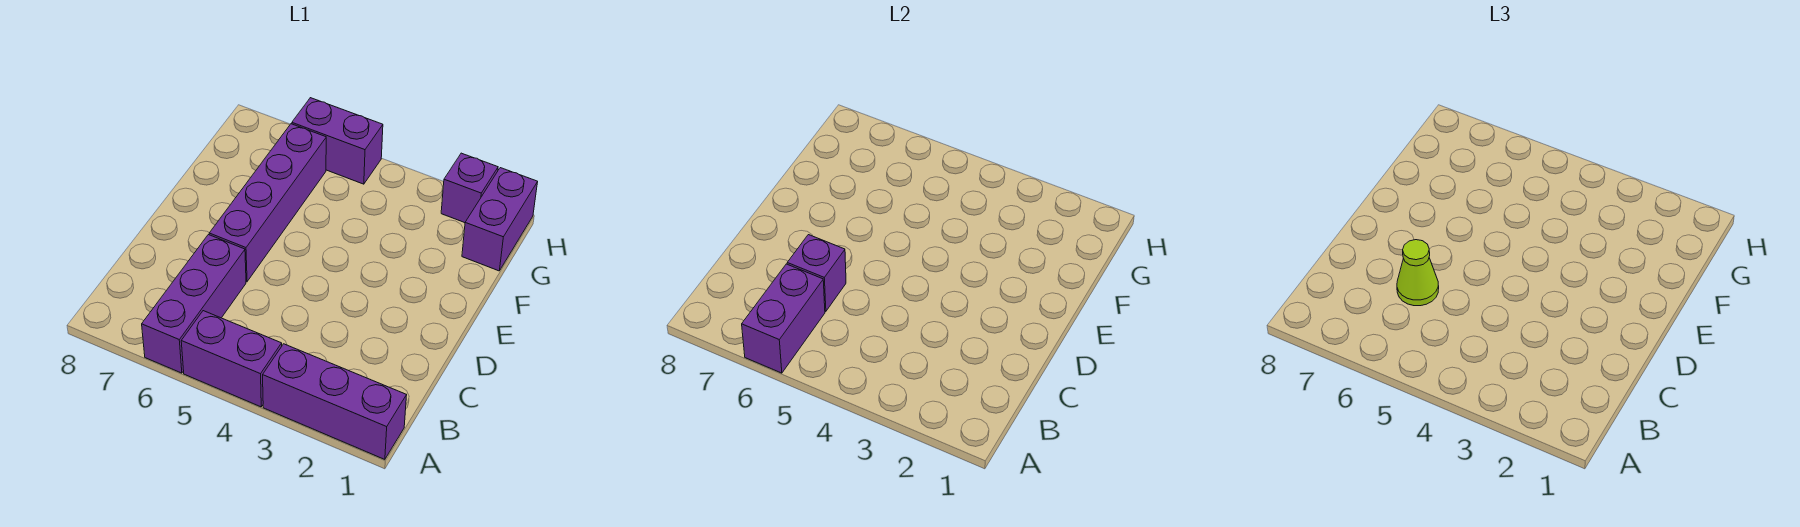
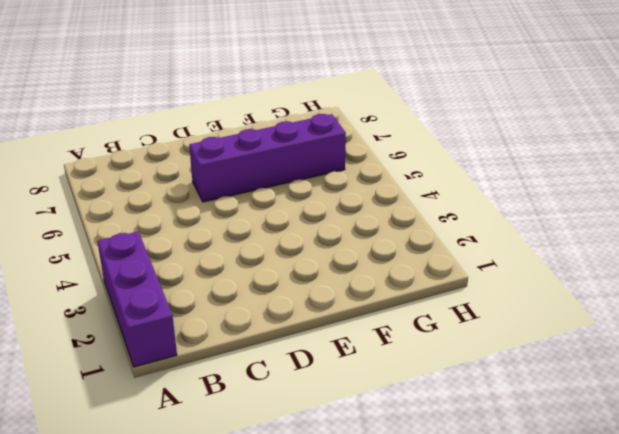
none -> purple 1x2 brick [181,311,282,407]
none -> purple 1x3 brick [142,235,246,373]

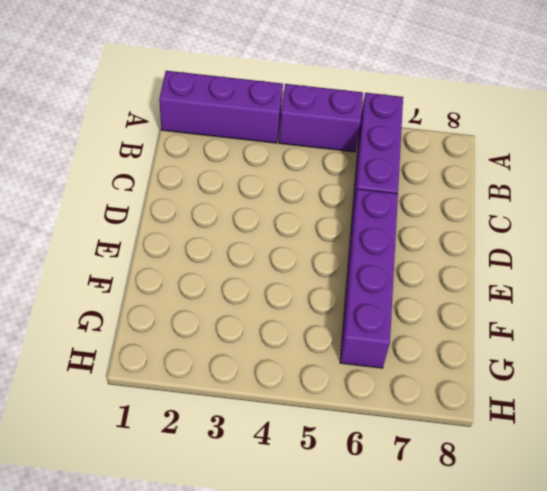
none -> purple 1x2 brick [462,168,538,271]
none -> purple 1x1 brick [441,153,498,223]

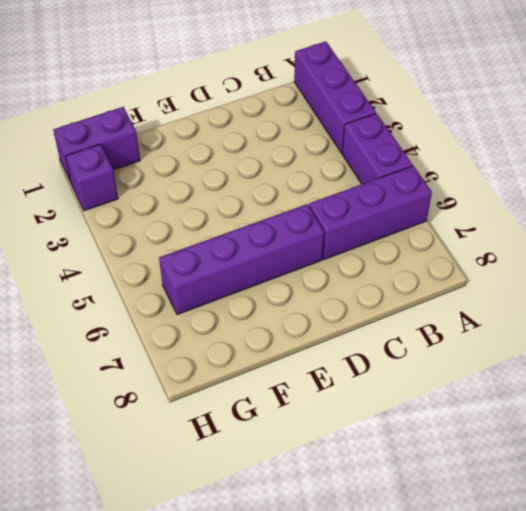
none -> purple 1x2 brick [292,98,383,184]
none -> purple 1x2 brick [742,264,825,373]

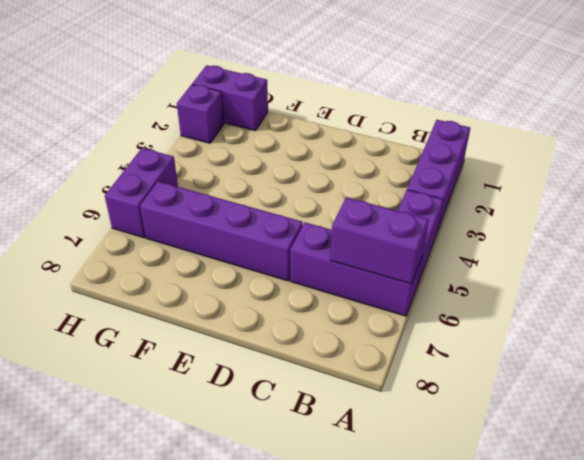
none -> purple 1x1 brick [787,235,846,311]
none -> lime 1x1 cone [1397,240,1439,306]

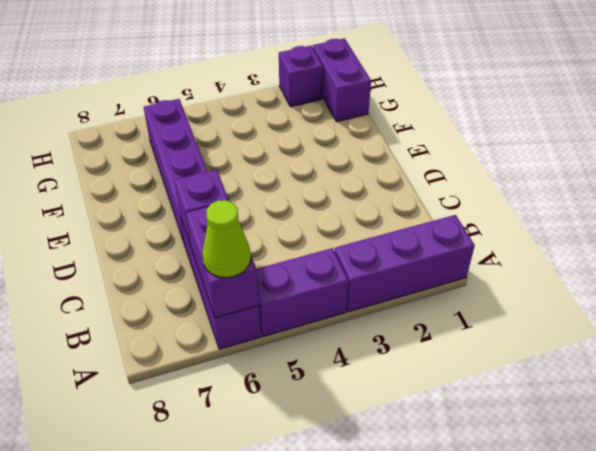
lime 1x1 cone [202,200,251,278] -> lime 1x1 cone moved to [1397,240,1439,306]
none -> purple 1x2 brick [292,98,383,184]

